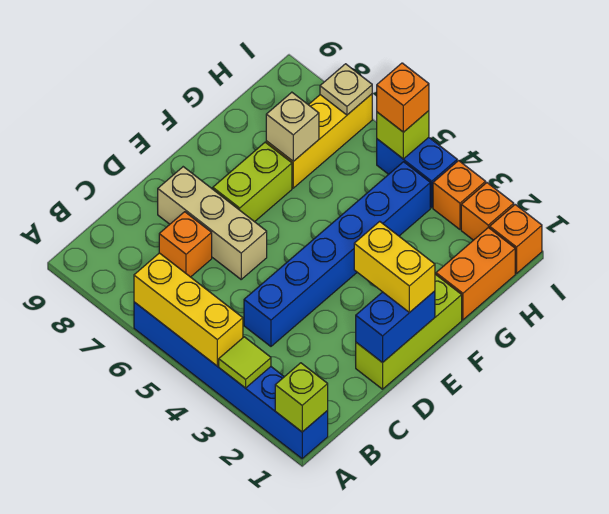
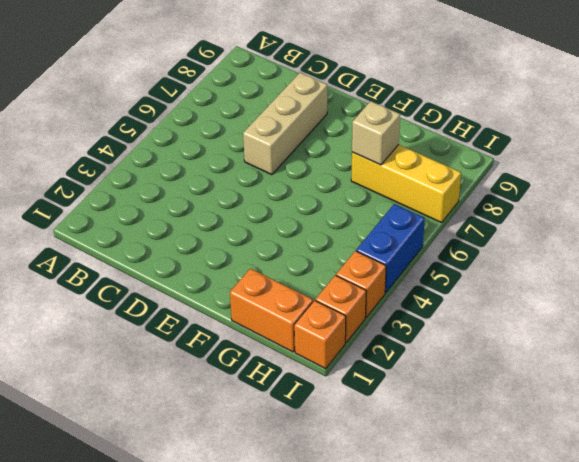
none -> blue 1x6 brick [134,302,328,459]
none -> blue 1x6 brick [244,162,430,346]
none -> orange 1x1 brick [159,212,212,277]

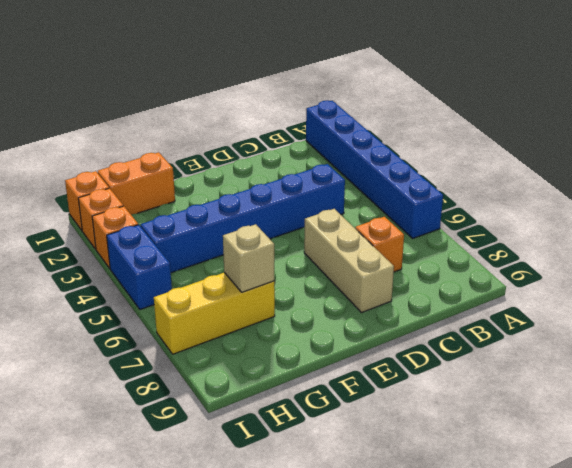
none -> lime 1x3 brick [356,274,462,389]
none -> lime 1x2 brick [213,142,292,222]
none -> lime 1x1 brick [275,363,328,432]

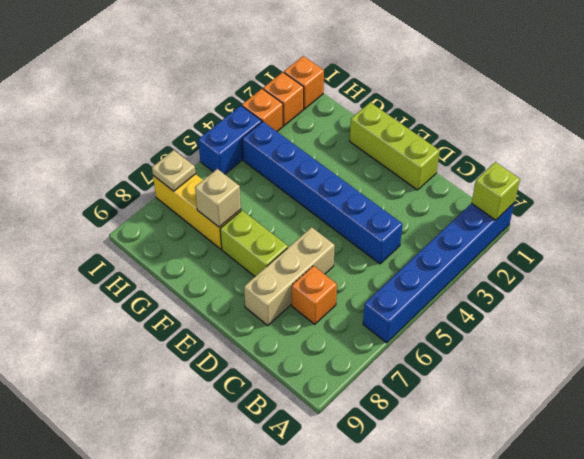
none -> orange 1x2 brick [436,228,515,320]
none -> lime 1x1 tile [219,337,271,388]
none -> yellow 1x3 brick [134,253,243,366]

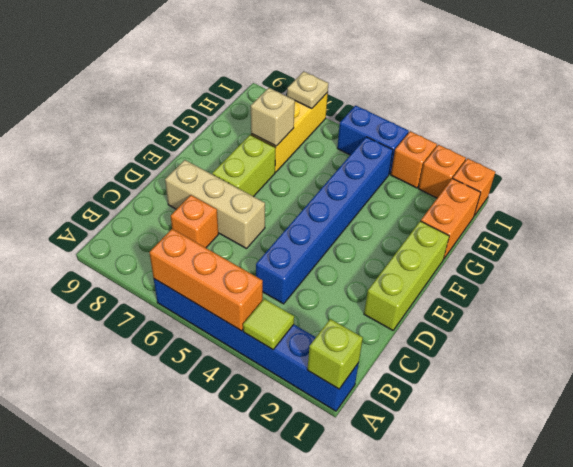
orange 1x3 brick [149,229,263,331] -> yellow 1x3 brick [134,253,243,366]
none -> blue 1x2 brick [356,291,435,363]
none -> lime 1x1 brick [377,111,429,159]
none -> yellow 1x2 brick [354,221,435,313]

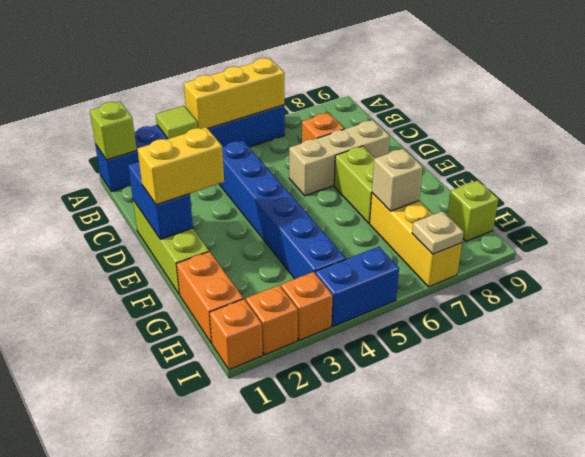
lime 1x1 brick [447,180,498,241] -> lime 1x1 brick moved to [377,111,429,159]
none -> orange 1x1 brick [377,63,429,132]

